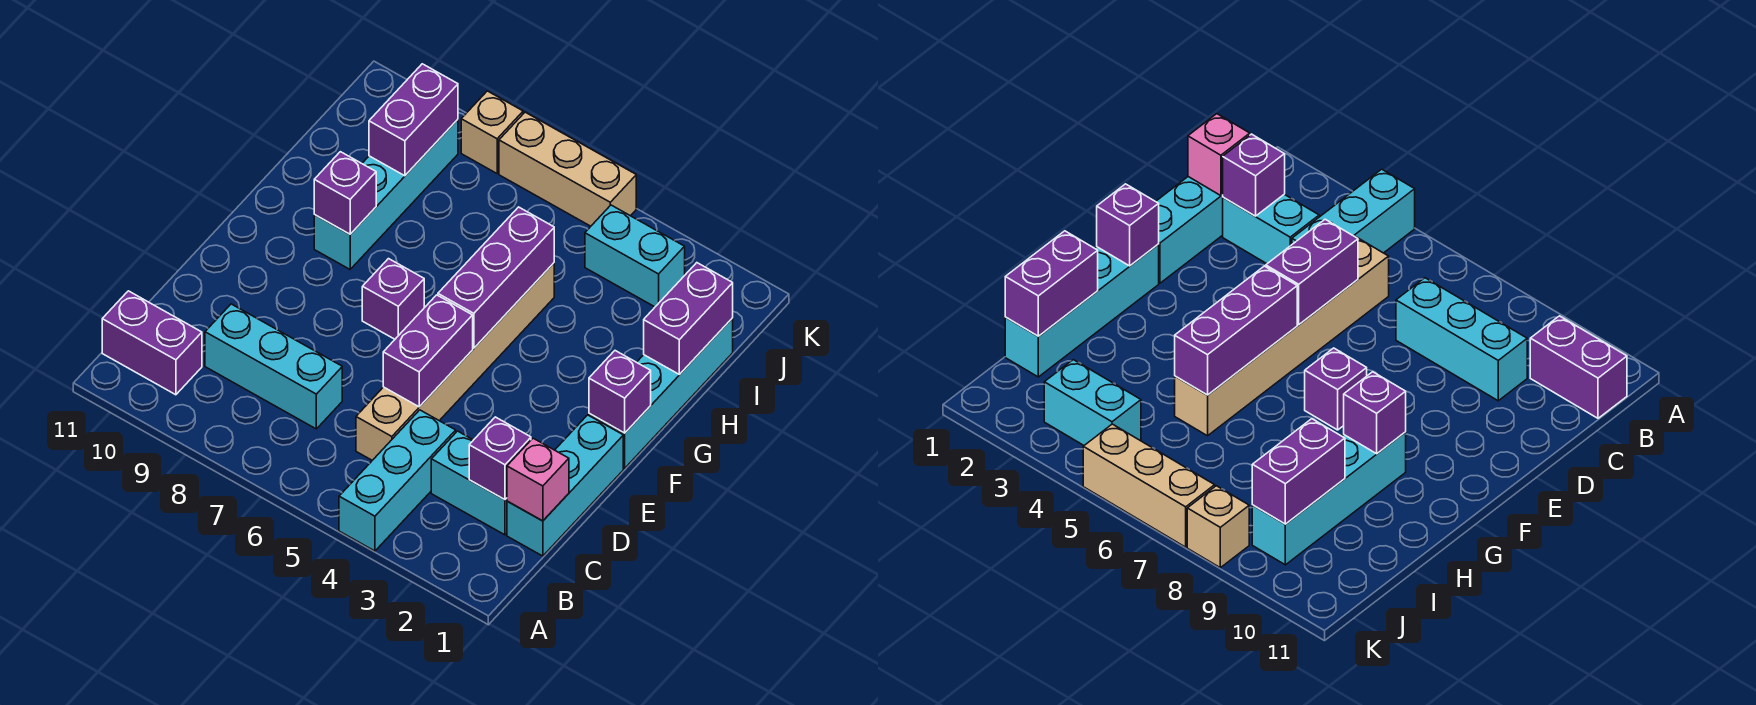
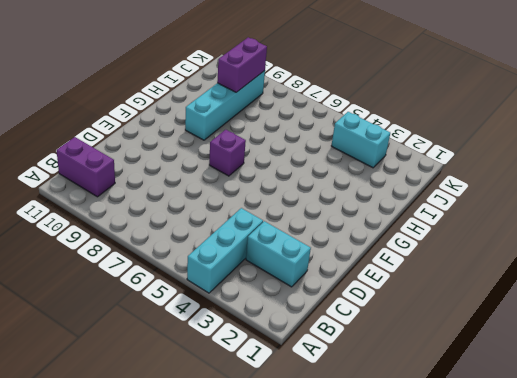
none -> cyan 1x3 brick [507,415,623,556]
none -> tan 1x6 brick [356,263,554,460]
none -> cyan 1x3 brick [205,304,342,429]

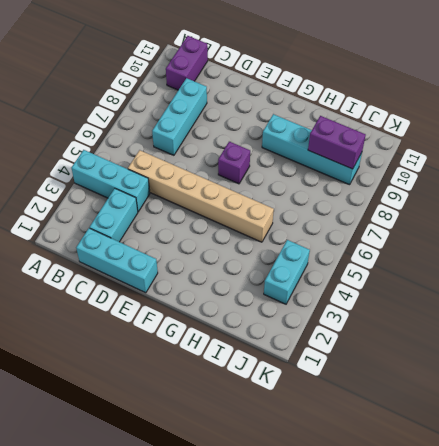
none -> cyan 1x4 brick [589,318,733,468]
none -> tan 1x3 brick [499,112,636,226]
none -> tan 1x1 brick [461,91,523,173]

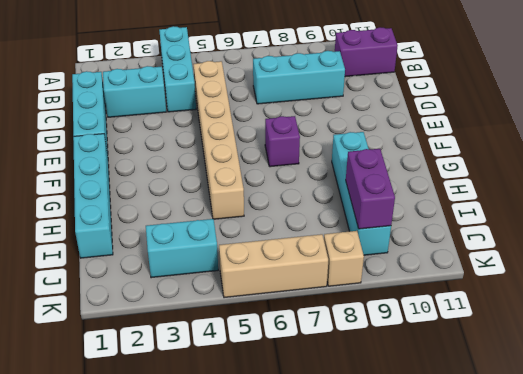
none -> pink 1x1 brick [507,438,569,521]
none -> purple 1x1 brick [469,417,531,499]
none -> purple 1x2 brick [383,295,473,407]

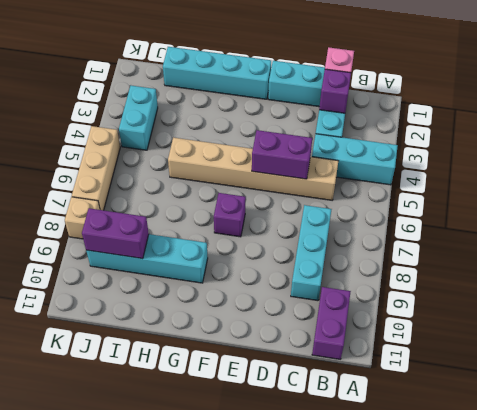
none -> purple 1x1 brick [589,351,651,433]
none -> purple 1x3 brick [438,207,554,348]
none -> purple 1x1 brick [314,152,376,234]

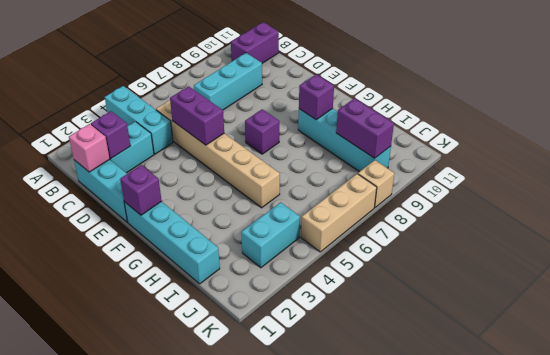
none -> purple 1x3 brick [438,207,554,348]
none -> purple 1x2 brick [644,263,733,375]

